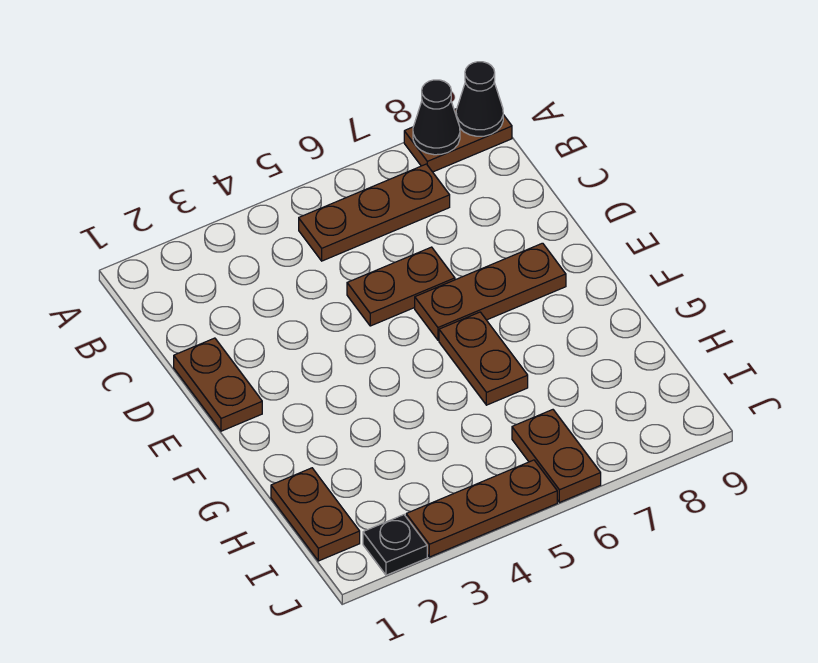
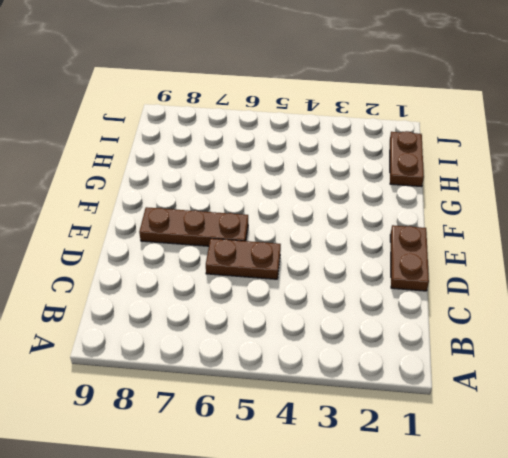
none -> brown 1x2 plate [404,109,512,172]
none -> brown 1x3 plate [299,164,450,261]
none -> brown 1x2 plate [439,312,528,405]

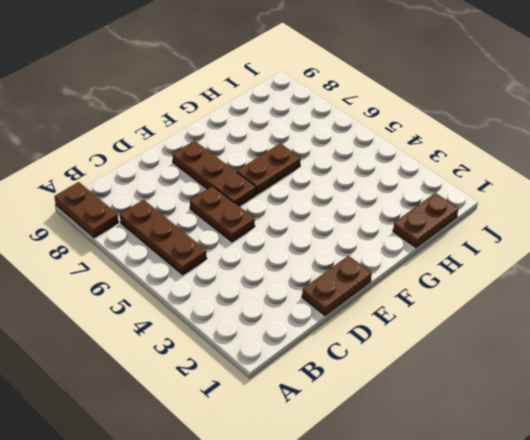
none -> brown 1x2 plate [512,410,601,502]
none -> black 1x1 plate [363,515,427,575]
none -> brown 1x3 plate [406,460,557,557]

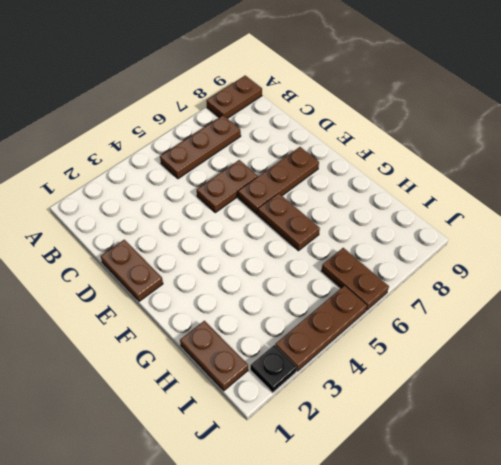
none -> black 1x1 cone [413,80,460,155]
none -> black 1x1 cone [456,62,503,136]

